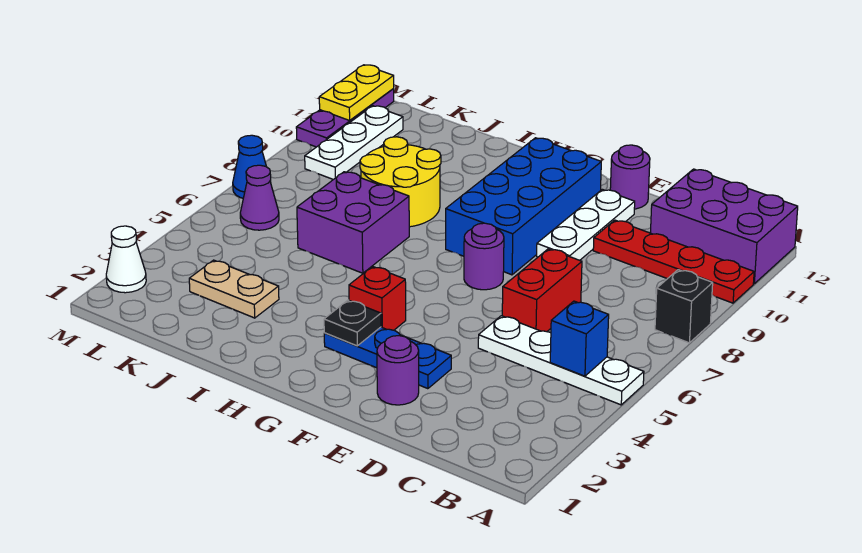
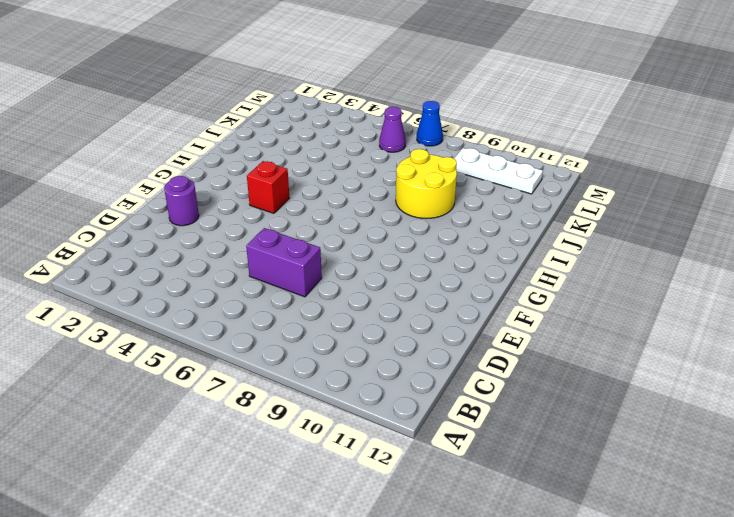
purple 1x2 brick [246,228,322,297] -> red 1x2 brick [502,249,582,332]
none -> white 1x4 plate [478,316,644,405]
none -> black 1x1 brick [655,270,713,343]
none -> red 1x4 plate [593,220,754,303]

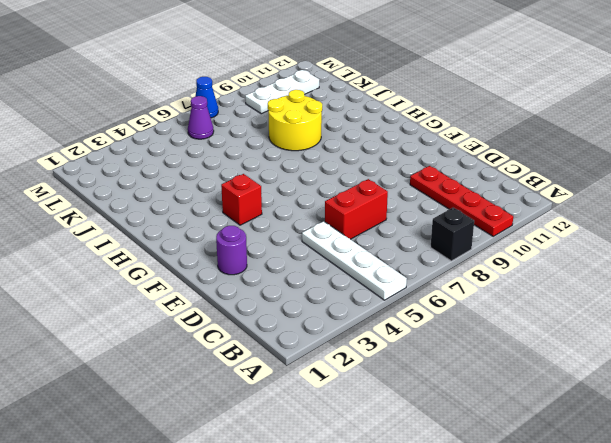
none -> purple 2x3 brick [650,169,798,284]
none -> blue 1x3 plate [324,327,451,389]
none -> white 1x3 plate [537,189,635,260]

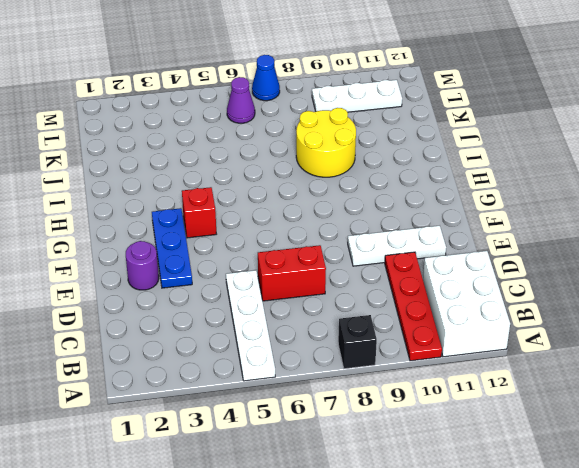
white 2x3 brick [423,251,510,357] -> purple 2x3 brick [650,169,798,284]
none -> purple 1x1 round brick [610,145,650,209]
none -> purple 1x1 round brick [464,223,504,290]
none -> blue 2x4 brick [446,138,601,275]

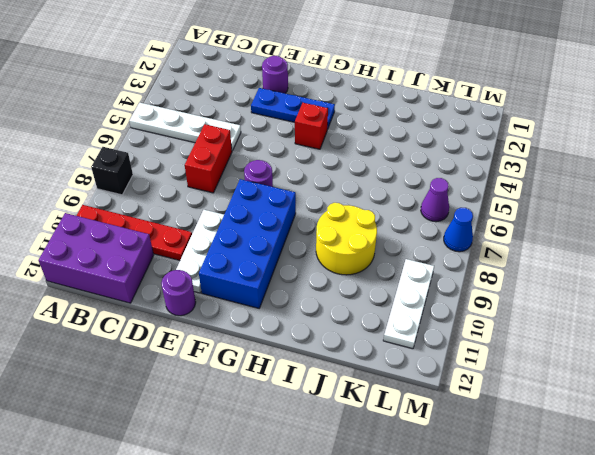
none -> purple 2x2 brick [297,172,409,273]
none -> tan 1x2 plate [189,260,279,318]
none -> white 1x1 cone [106,226,146,293]

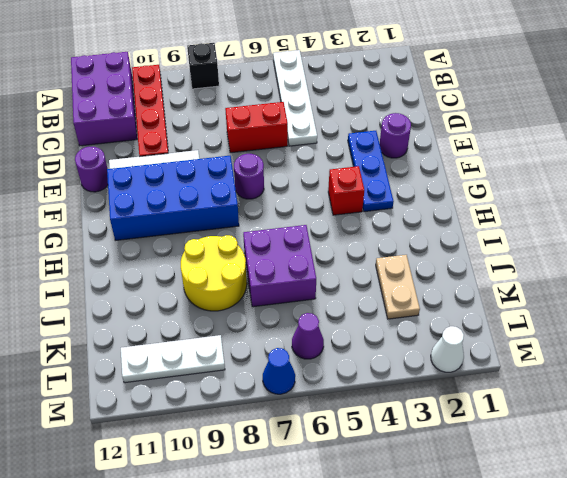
none -> purple 1x3 plate [296,89,394,147]
none -> blue 1x1 brick [550,301,609,376]
none -> black 1x1 plate [324,300,381,346]

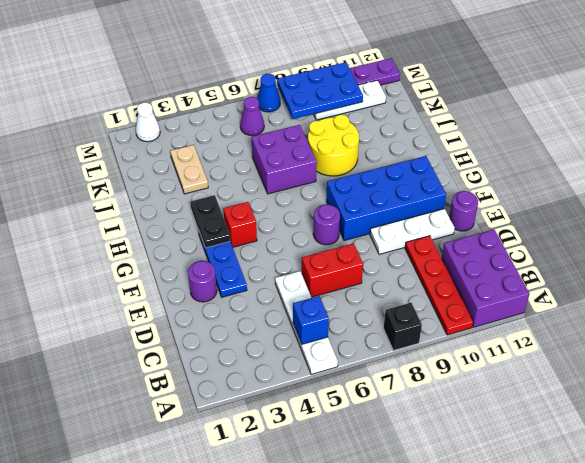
black 1x2 plate [190,195,230,248] -> black 1x1 plate [324,300,381,346]
blue 2x3 plate [277,62,363,119] -> none
none -> yellow 1x2 plate [319,65,394,120]

